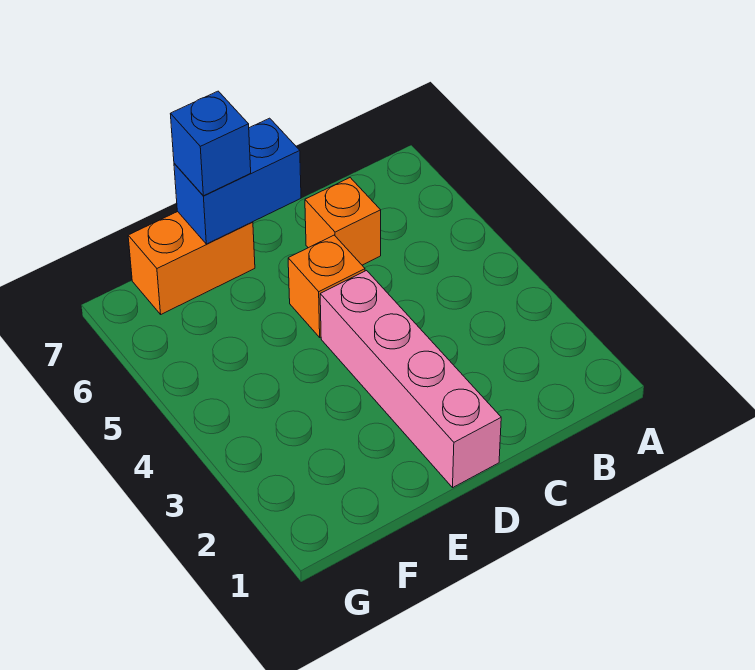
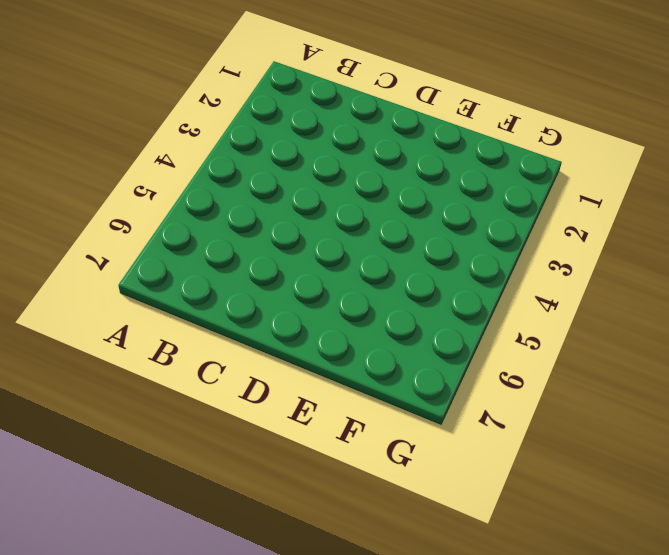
none -> orange 1x1 brick [305,178,381,265]
none -> pink 1x4 brick [320,271,501,487]

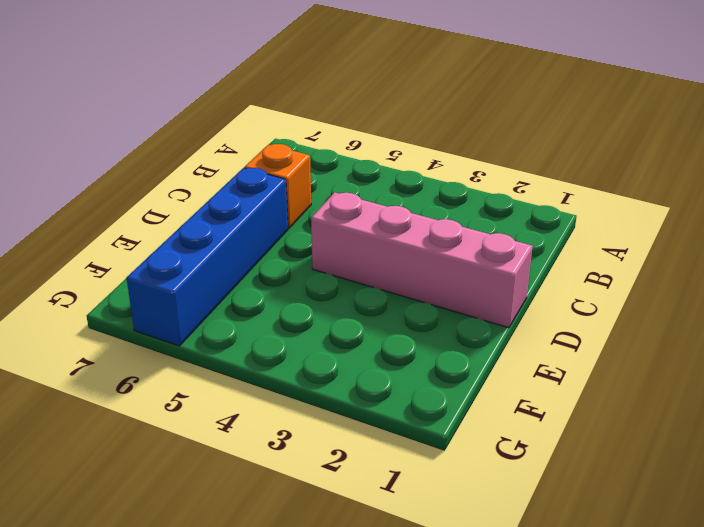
blue 1x4 brick [127,168,288,346] -> none
none -> orange 1x1 brick [288,235,365,337]
none -> orange 1x2 brick [128,212,255,314]

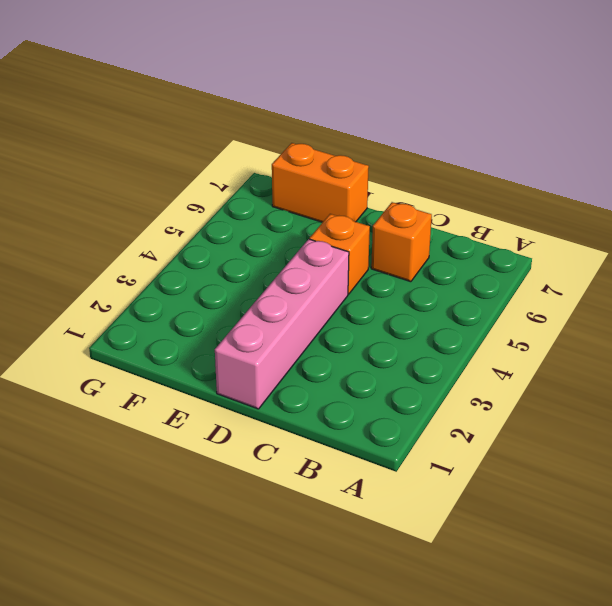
none -> blue 1x2 brick [174,118,301,244]
none -> blue 1x1 brick [171,91,251,196]

